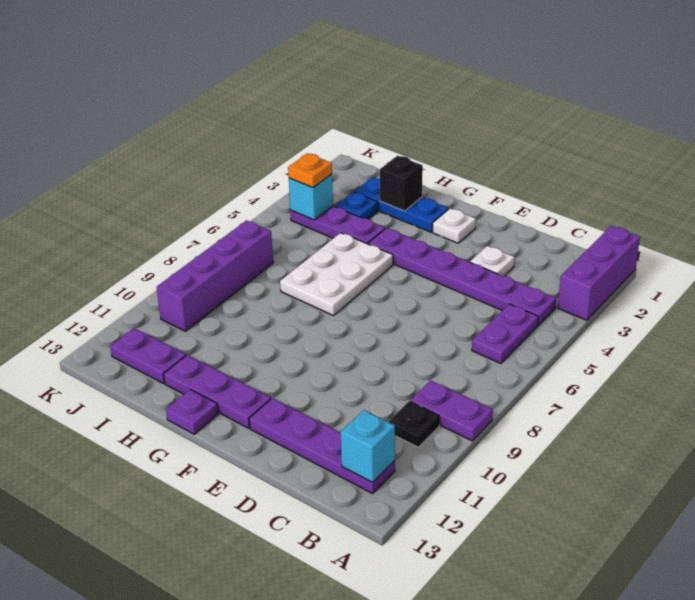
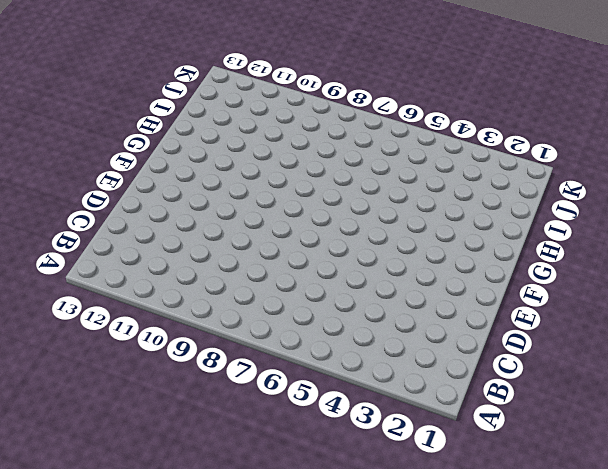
none -> purple 1x3 brick [558,226,640,320]
none -> purple 1x2 plate [410,380,493,441]
none -> purple 1x6 plate [368,228,556,325]

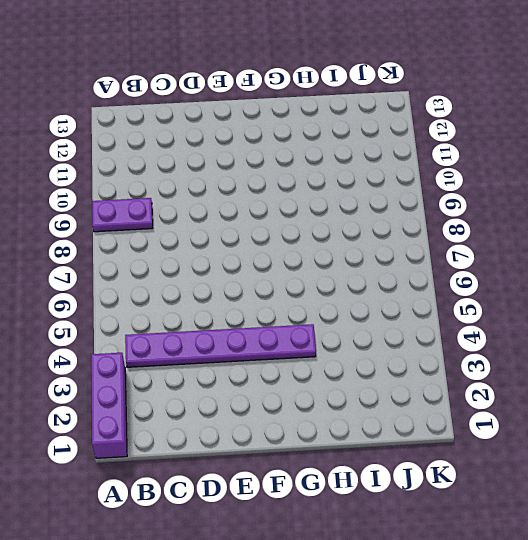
none -> purple 1x2 plate [472,304,538,364]
none -> black 1x1 plate [388,401,439,447]
none -> purple 1x4 plate [249,398,395,494]

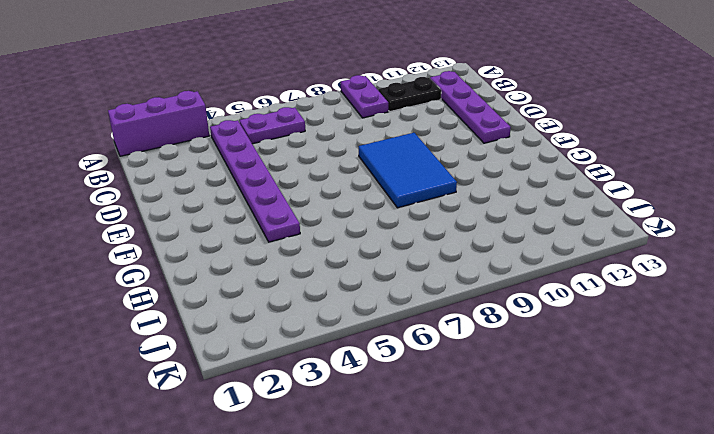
black 1x2 plate [378,77,441,112] -> black 1x1 plate [388,401,439,447]
blue 2x3 tile [359,133,457,208] -> none
none -> white 1x1 plate [470,246,514,276]
none -> white 1x1 plate [433,208,476,243]
none -> purple 1x3 plate [164,355,271,428]

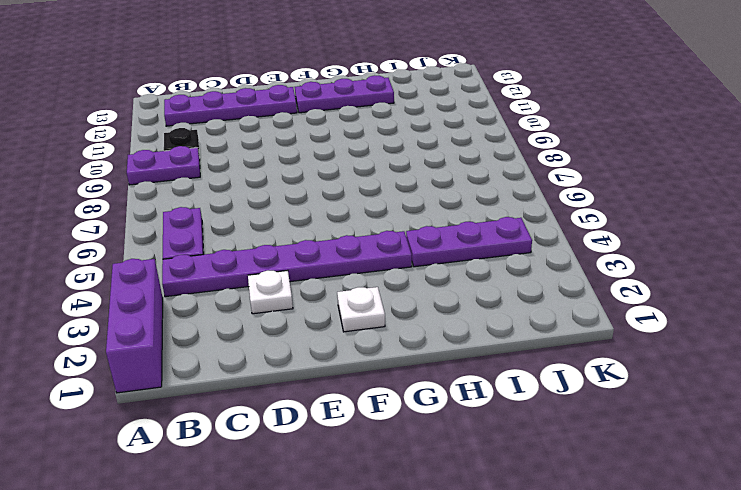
none -> blue 1x3 plate [354,178,449,232]
none -> white 2x3 plate [280,233,393,316]
none -> purple 1x1 plate [166,389,218,434]

